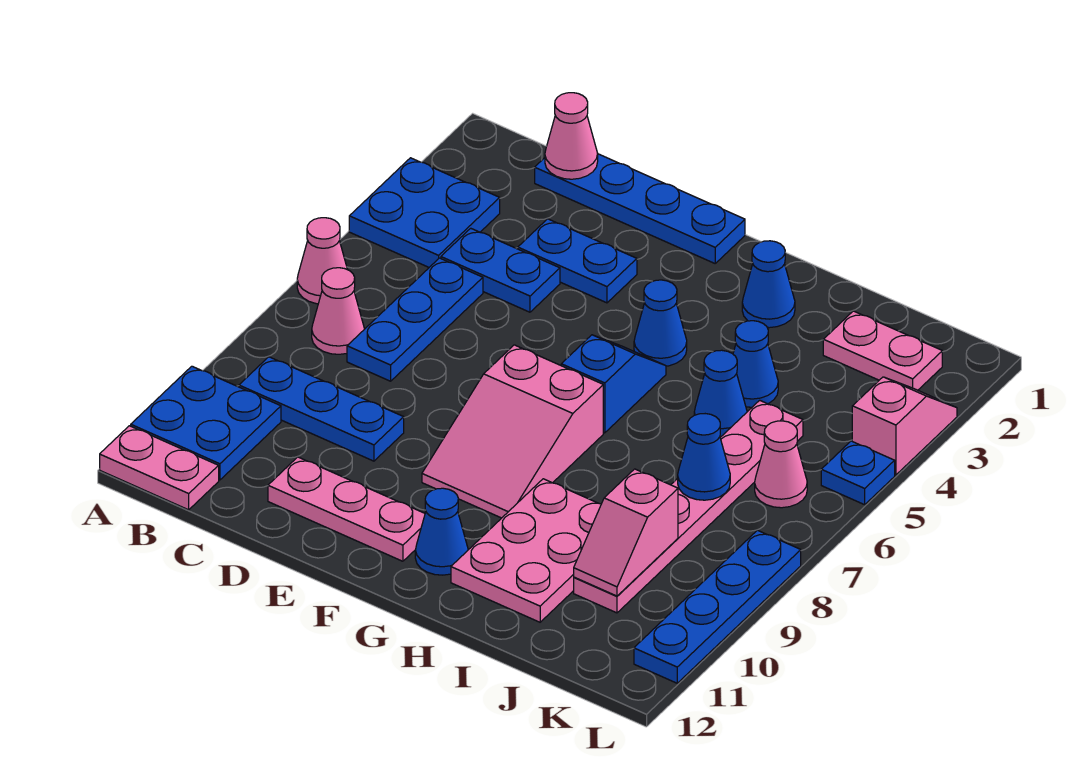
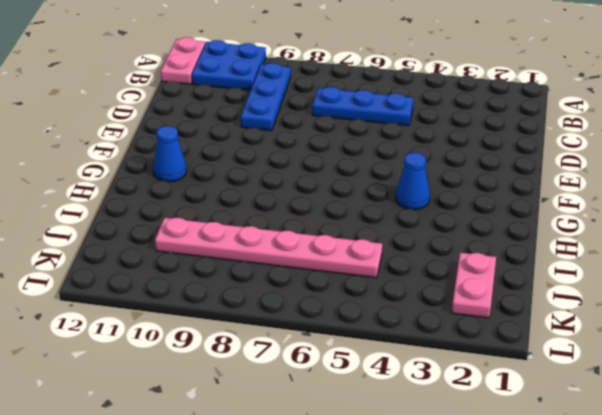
none -> blue 2x2 plate [349,158,500,267]
none -> pink 1x1 cone [297,218,347,304]
none -> pink 1x1 cone [312,268,364,354]

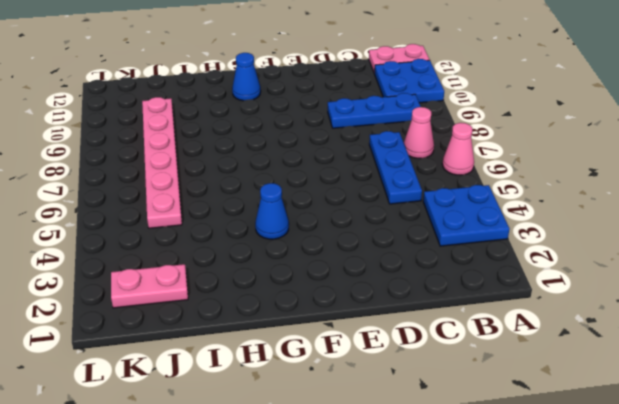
none -> blue 1x4 plate [535,154,745,263]
none -> blue 1x2 plate [441,228,560,312]
none -> blue 1x2 plate [518,219,637,303]

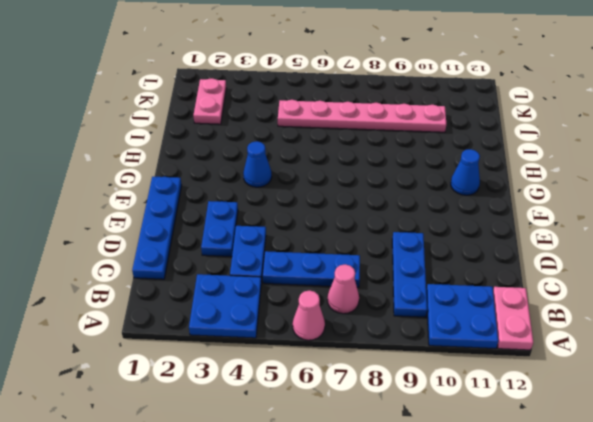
none -> pink 1x3 plate [268,457,425,561]
none -> pink 2x3 slope [422,345,603,518]
none -> blue 1x2 slope [561,335,666,433]

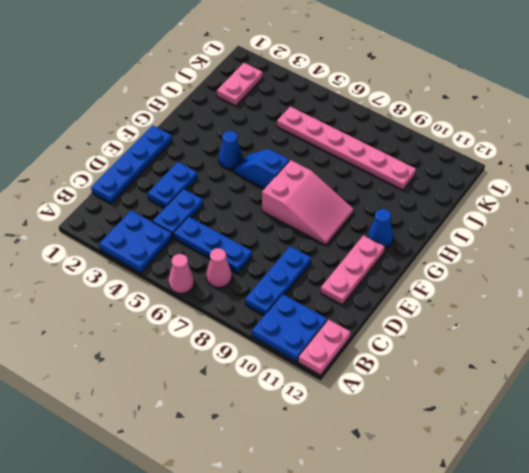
none -> blue 1x1 cone [742,241,795,328]
none -> pink 2x3 plate [451,479,601,622]
none -> blue 1x1 cone [733,321,778,407]

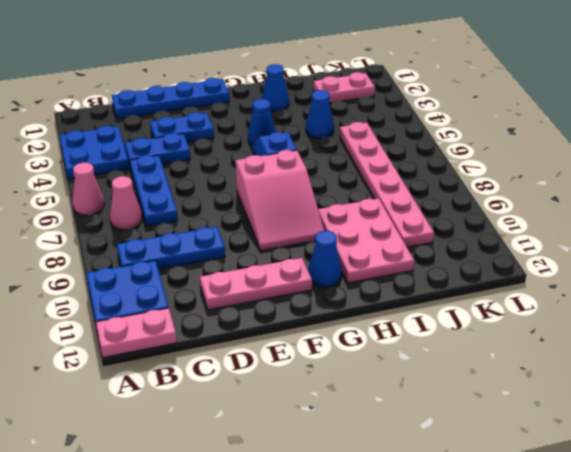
none -> blue 1x1 cone [694,350,747,437]
none -> pink 1x1 cone [755,421,807,508]
none -> pink 1x2 slope [852,377,957,475]

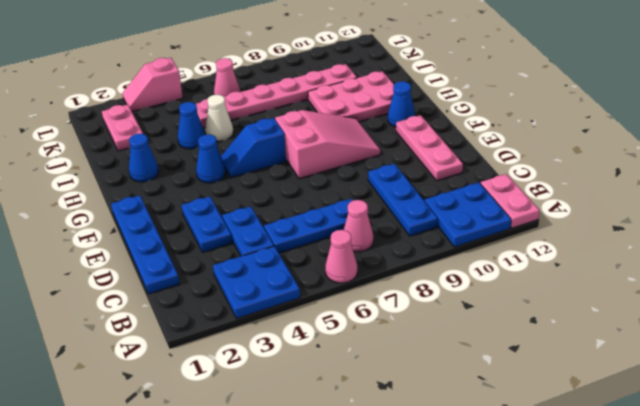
white 1x1 cone [205,95,233,141] -> blue 1x1 cone [694,350,747,437]
none -> blue 1x1 plate [821,441,895,505]
none -> blue 1x4 plate [634,530,801,683]
none -> pink 1x1 cone [545,93,598,179]

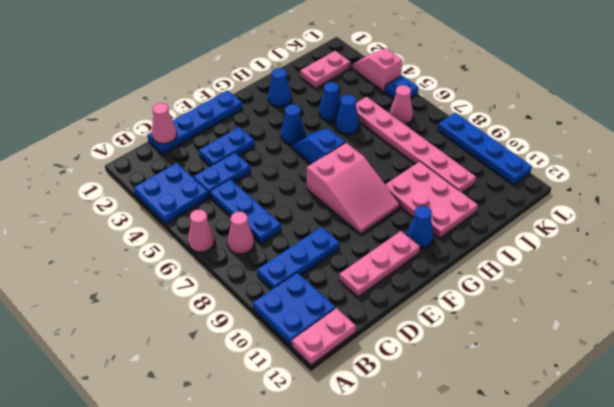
none -> blue 1x1 cone [678,414,730,500]
none -> pink 1x2 slope [574,469,678,596]

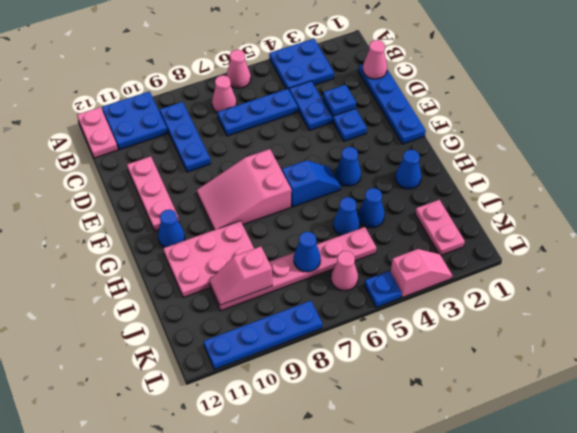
blue 1x1 plate [323,85,356,116] -> none

